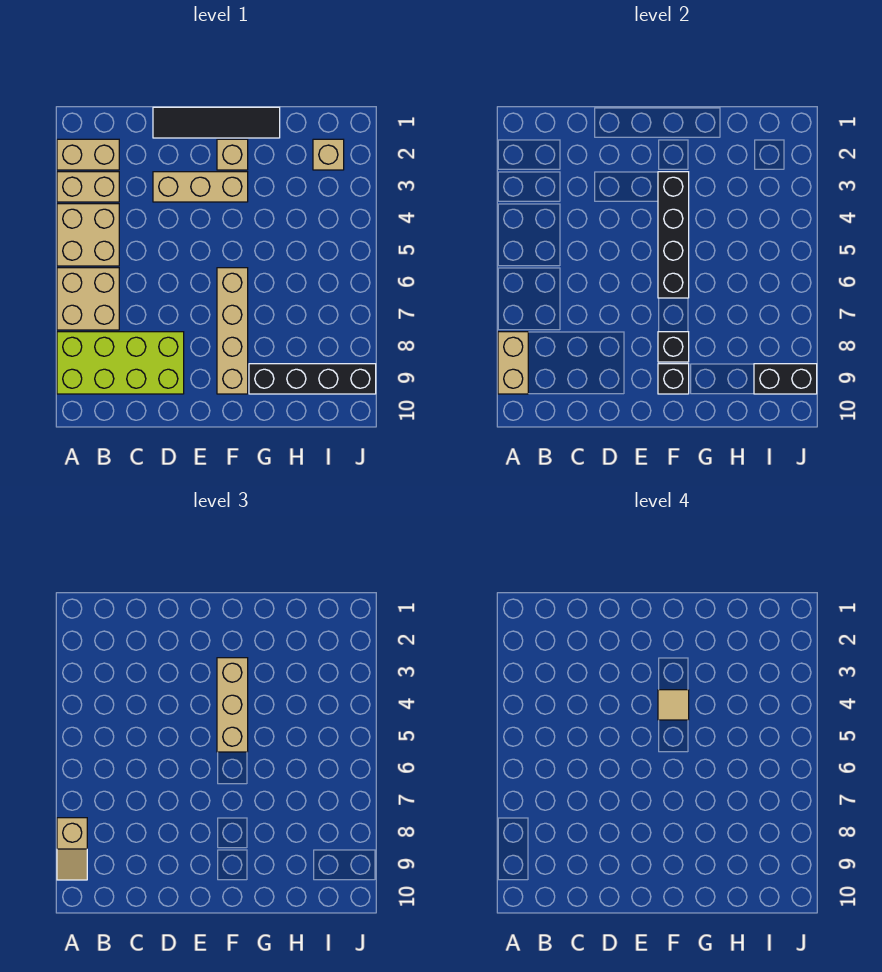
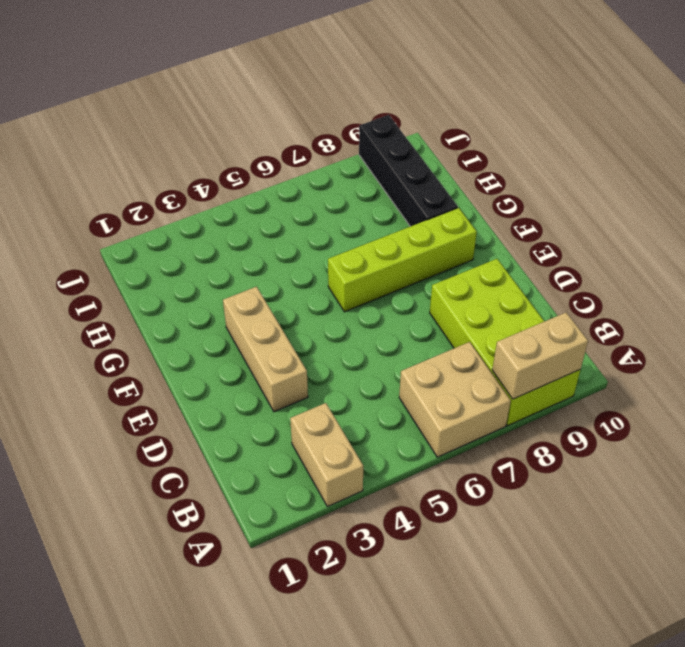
lime 1x4 brick [328,208,477,312] -> tan 1x4 brick [217,268,248,394]
none -> tan 1x2 brick [57,139,119,170]
none -> tan 2x2 brick [57,204,119,266]
none -> black 1x4 tile [153,107,280,138]

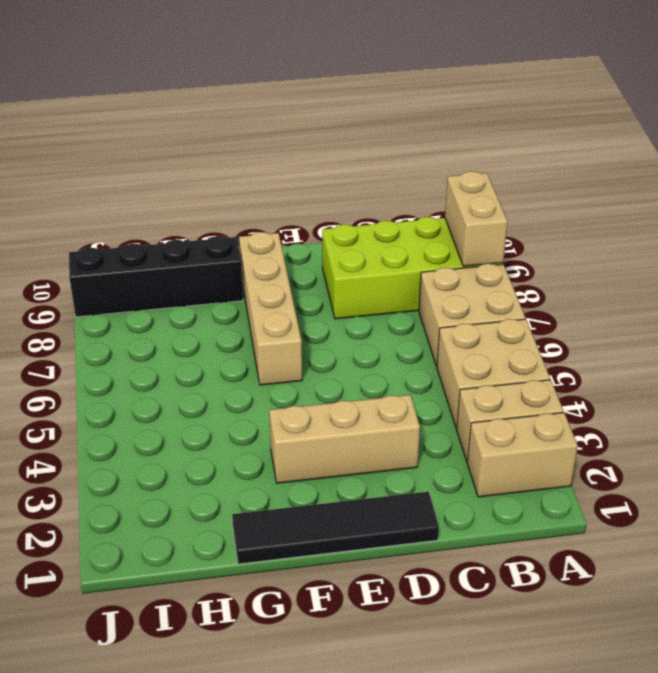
none -> tan 1x1 brick [217,139,248,170]
none -> tan 1x1 brick [313,139,344,170]
none -> black 1x4 brick [658,172,689,298]

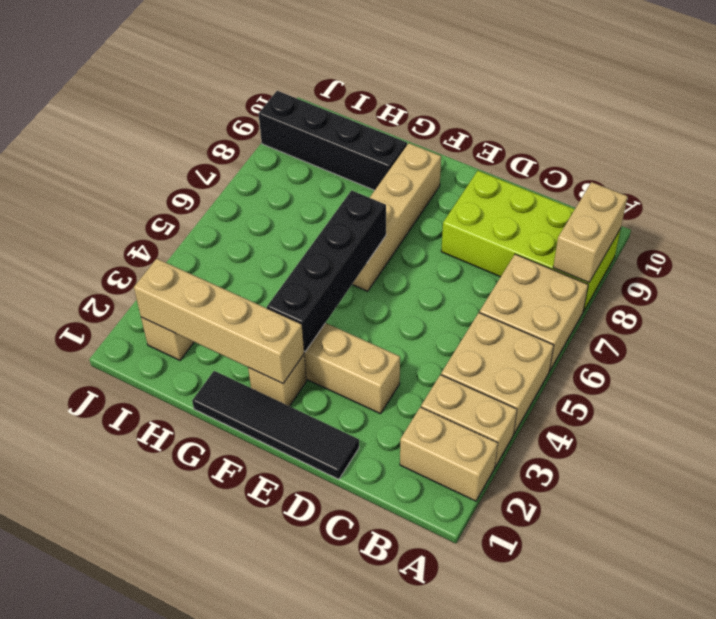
tan 1x4 brick [134,259,304,383] -> none
none -> black 1x1 brick [658,332,689,362]
none -> black 1x1 brick [658,364,689,394]
none -> black 1x2 brick [754,364,817,394]

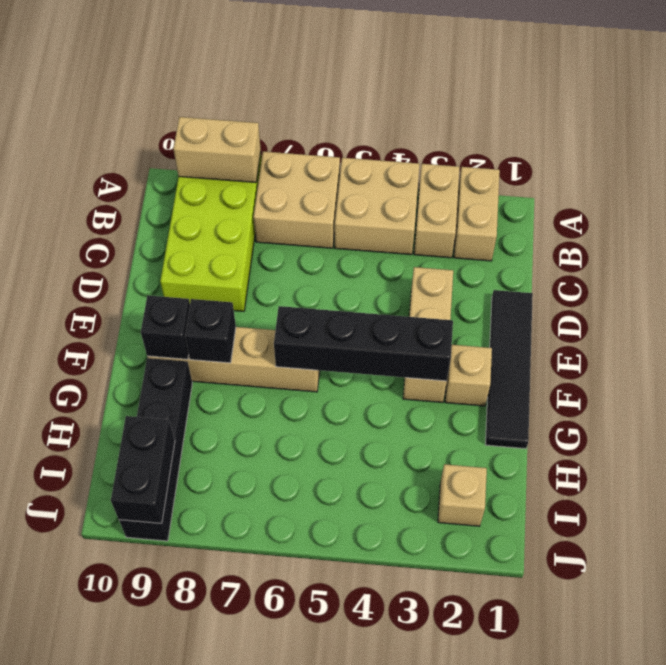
none -> tan 1x2 slope [57,818,87,880]
none -> tan 1x3 brick [217,658,248,752]
none -> tan 1x1 tile [658,690,689,720]

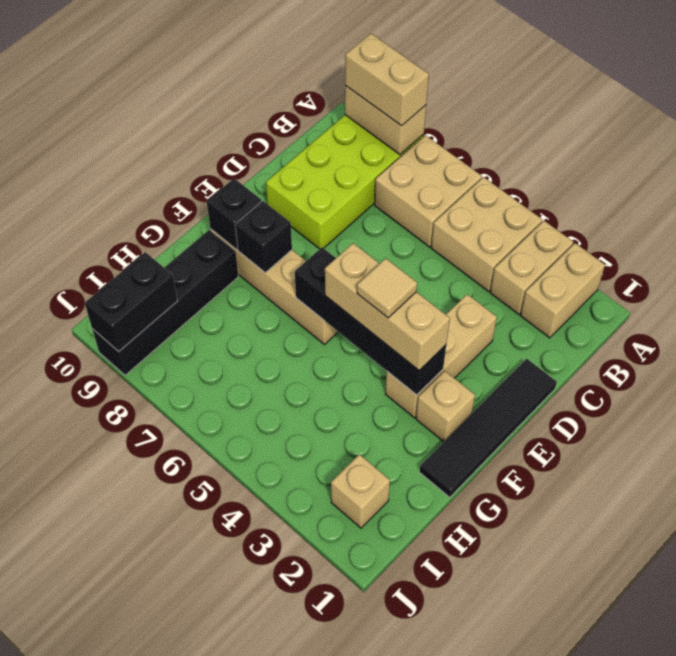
tan 1x2 brick [345,34,429,126] -> tan 1x2 slope [57,818,87,880]

